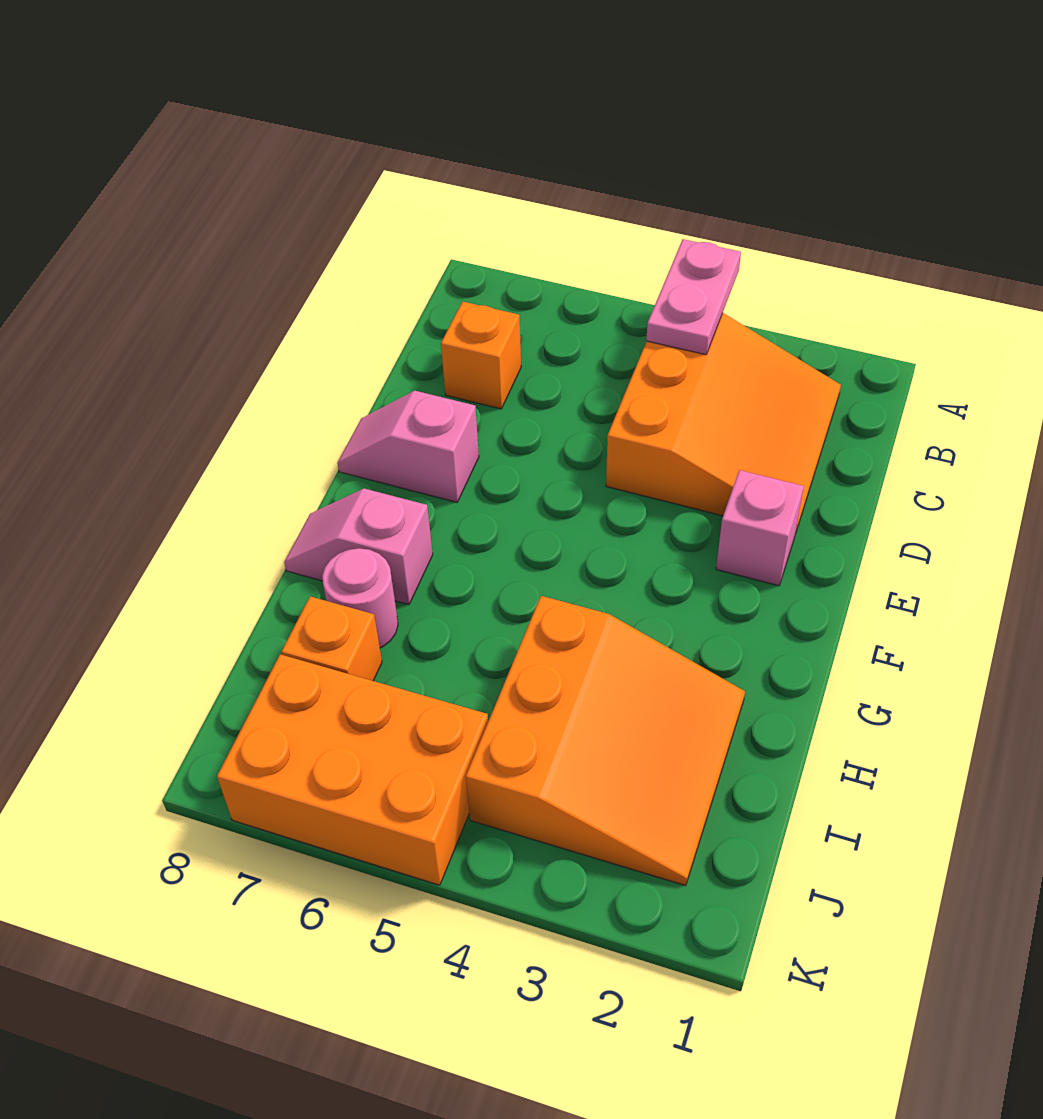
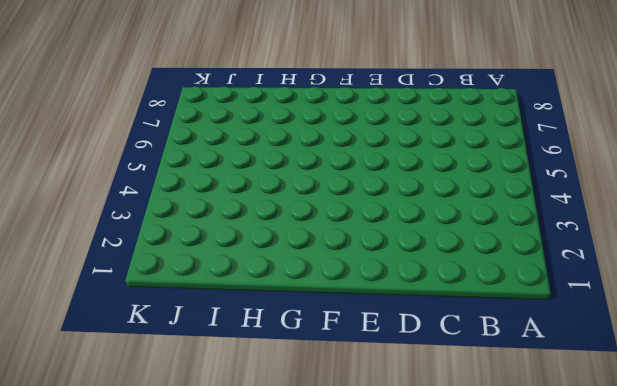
none -> orange 3x3 slope [606,313,841,534]
none -> orange 1x1 brick [441,302,521,409]

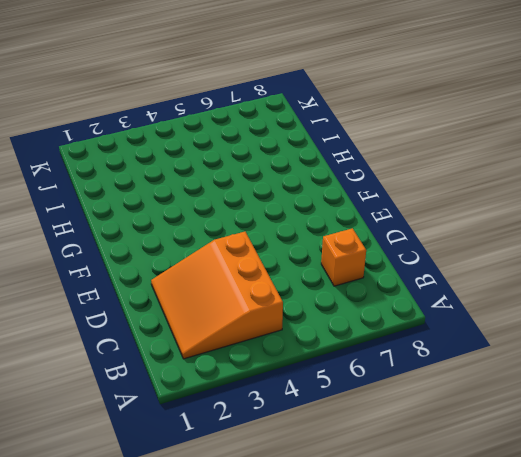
none -> pink 1x1 brick [716,470,804,586]
none -> pink 1x2 slope [338,391,479,502]

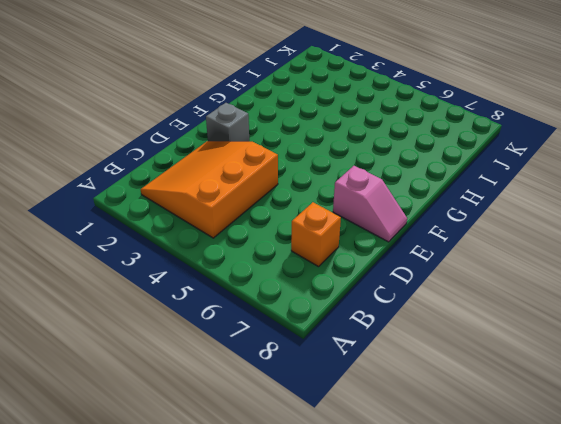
grey 1x1 brick [206,103,249,142] -> pink 1x1 brick [716,470,804,586]
none -> pink 1x2 slope [284,489,433,605]
none -> orange 3x3 slope [466,596,745,886]

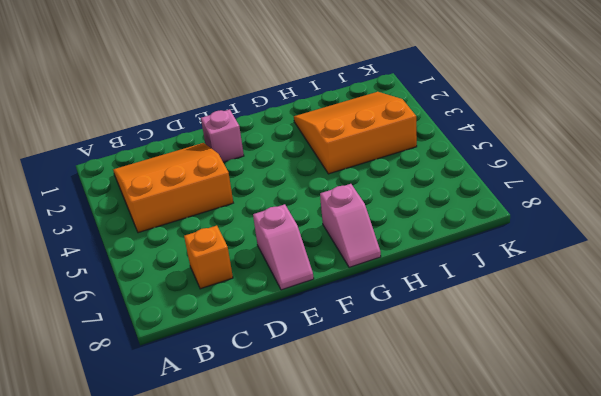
none -> pink 1x1 round brick [322,548,398,648]
none -> orange 1x1 brick [282,597,382,681]

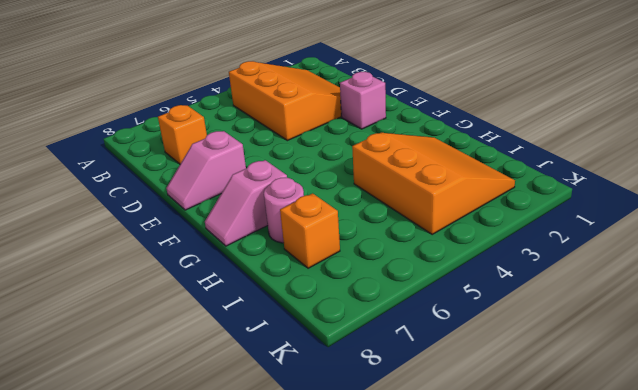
none -> orange 2x3 brick [217,654,488,885]
none -> pink 1x2 plate [646,239,741,355]

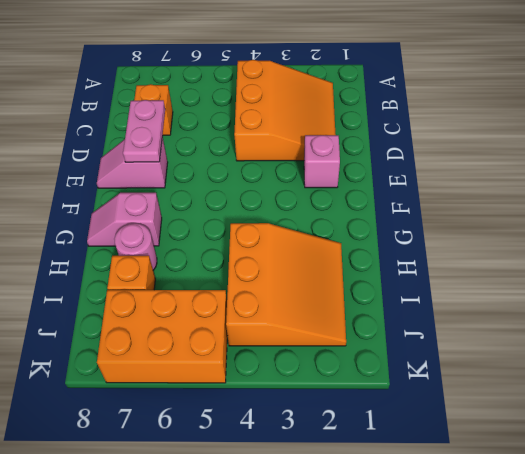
pink 1x2 plate [123,100,165,162] -> pink 1x2 plate moved to [646,239,741,355]

